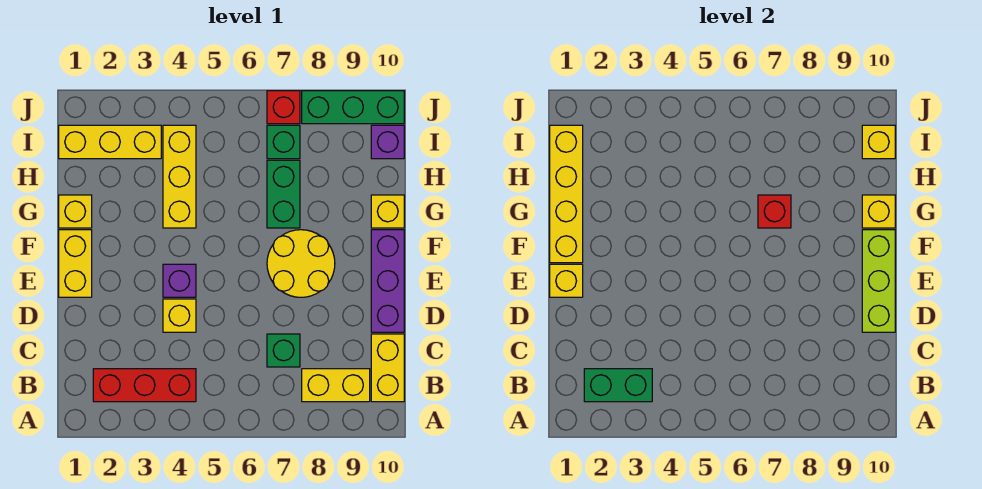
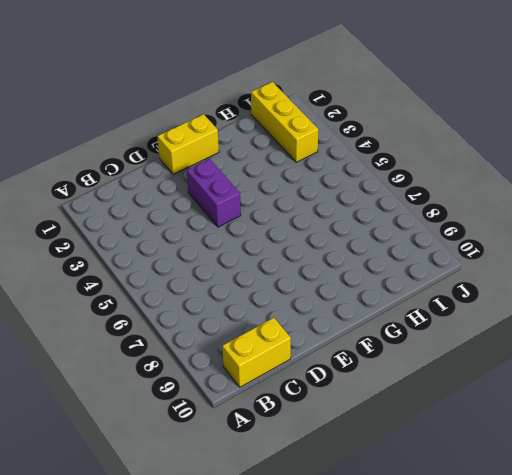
purple 1x2 brick [187,159,241,227] -> purple 1x1 brick [163,264,196,297]
none -> red 1x3 brick [93,369,196,402]
none -> yellow 1x2 brick [302,369,370,402]
none -> green 1x1 brick [267,334,300,367]

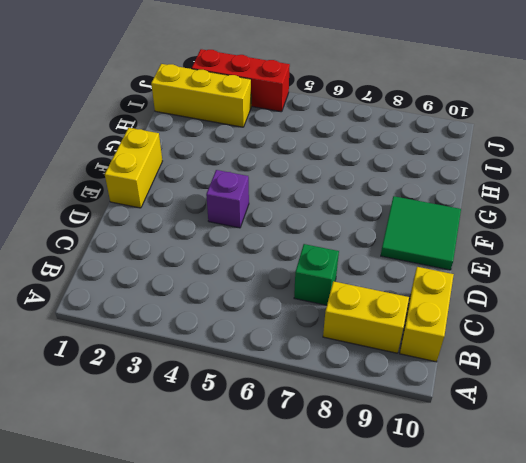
green 2x2 tile [381,196,461,270] -> purple 1x3 brick [371,230,404,332]
red 1x3 brick [192,49,290,112] -> red 1x3 brick moved to [93,369,196,402]
none -> yellow 1x1 brick [163,299,196,332]
none -> yellow 2x2 round brick [267,230,335,297]
none -> yellow 1x1 brick [59,195,92,228]

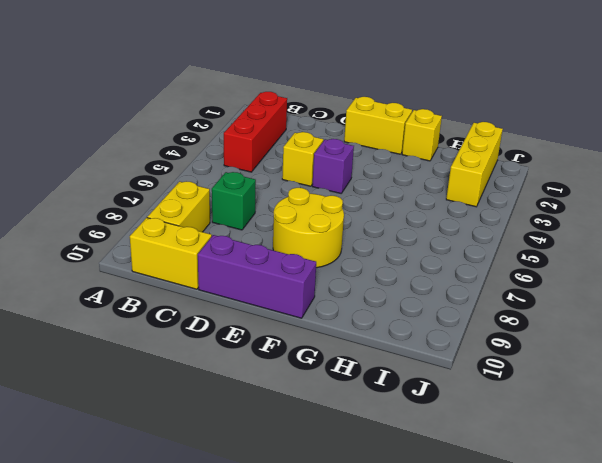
none -> yellow 1x3 brick [163,125,196,228]
none -> green 1x2 brick [267,160,300,228]
none -> yellow 1x1 brick [371,195,404,228]

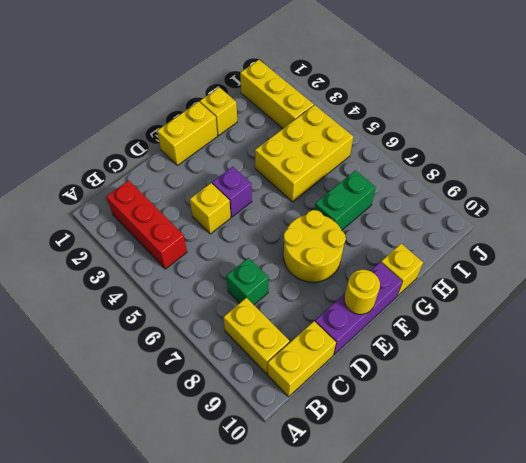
yellow 1x1 round brick [344,270,380,314] -> lime 1x3 brick [862,230,895,332]
yellow 2x3 brick [255,105,353,202] -> yellow 1x3 brick [163,125,196,228]
none -> green 1x1 brick [267,125,300,159]
none -> purple 1x1 brick [371,125,404,159]
none -> red 1x1 brick [267,91,300,124]

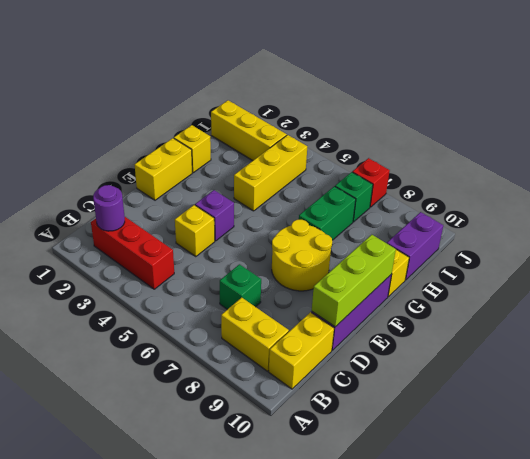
purple 1x1 round brick [93,185,125,231] -> green 1x2 brick [584,369,652,402]
purple 1x2 brick [387,212,443,280] -> purple 1x1 brick [371,125,404,159]
none -> green 1x3 brick [302,91,404,124]
none -> yellow 1x1 brick [550,264,583,297]
none -> yellow 1x4 brick [550,125,583,263]

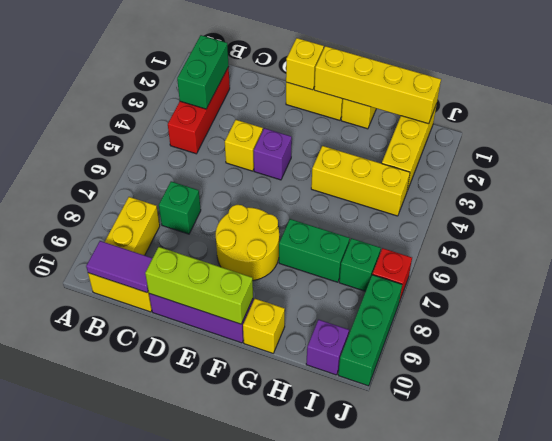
purple 1x2 tile [86,241,152,293] -> none
none -> red 1x1 brick [758,195,791,228]
none -> yellow 1x1 brick [862,195,895,228]
none -> yellow 1x1 brick [862,125,895,159]

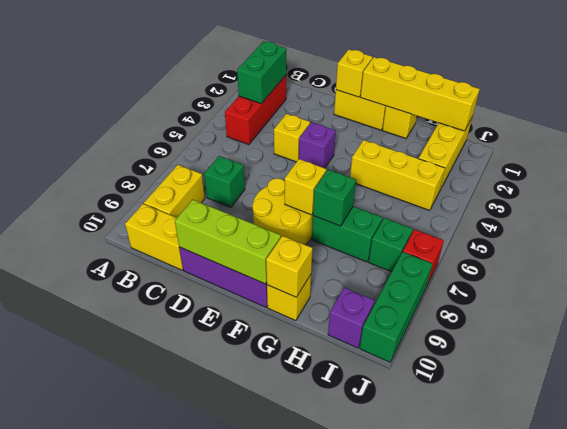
yellow 1x1 brick [285,159,326,215] -> yellow 1x1 brick moved to [862,125,895,159]
green 1x1 brick [313,170,356,226] -> red 1x1 brick [758,195,791,228]

